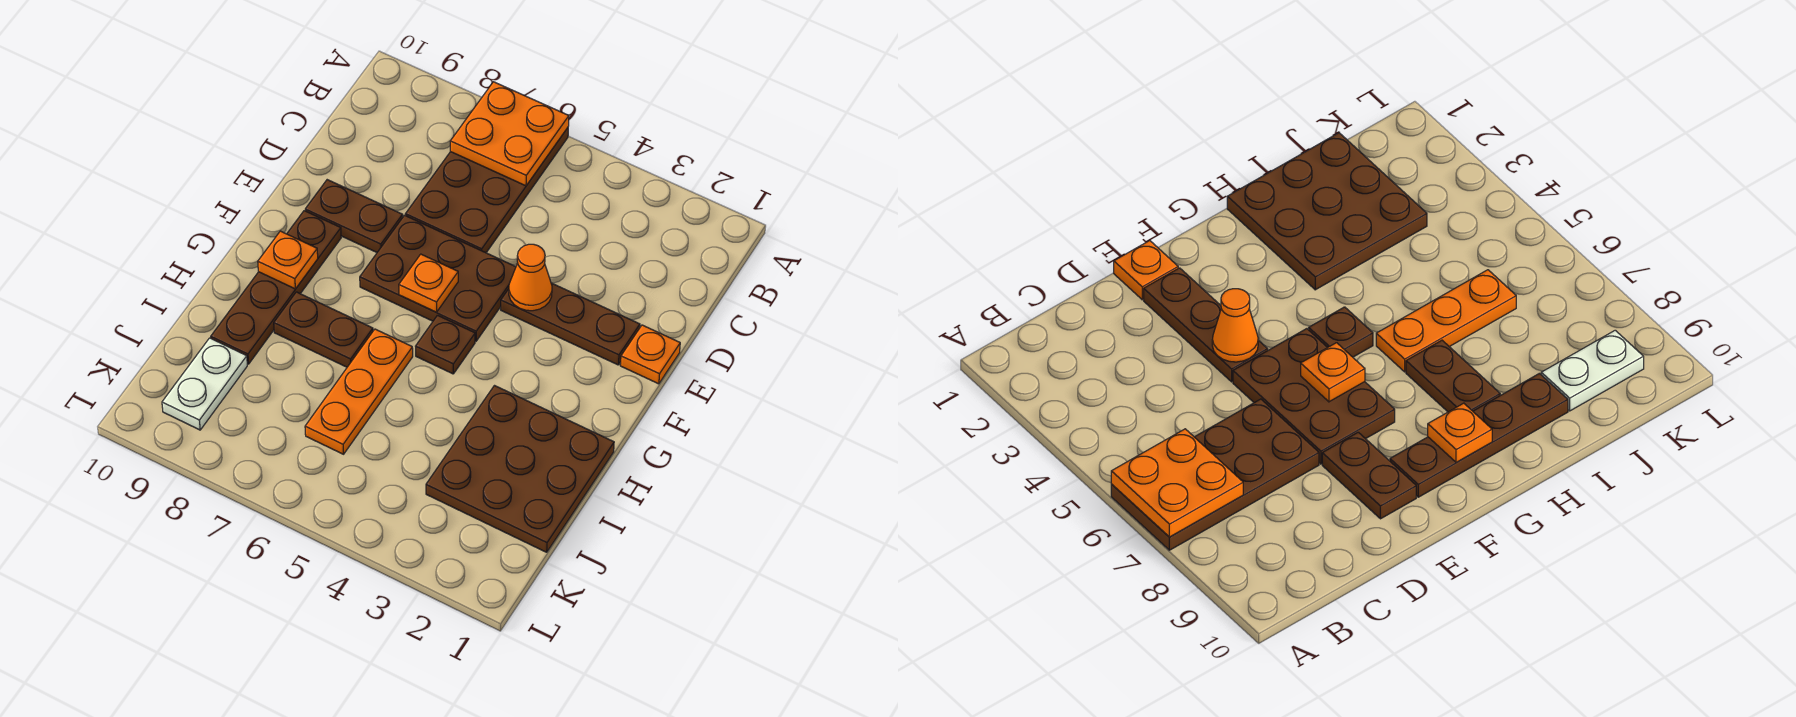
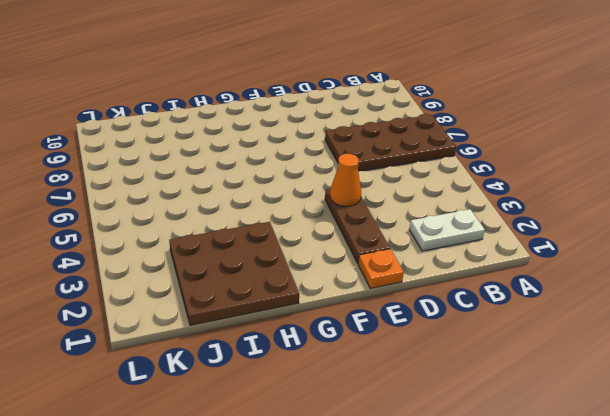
white 1x2 plate [409,209,485,251] -> white 1x2 plate moved to [162,338,247,430]
none -> brown 2x3 plate [360,215,516,341]
none -> brown 1x2 plate [305,180,403,252]
none -> brown 1x4 plate [211,211,341,364]

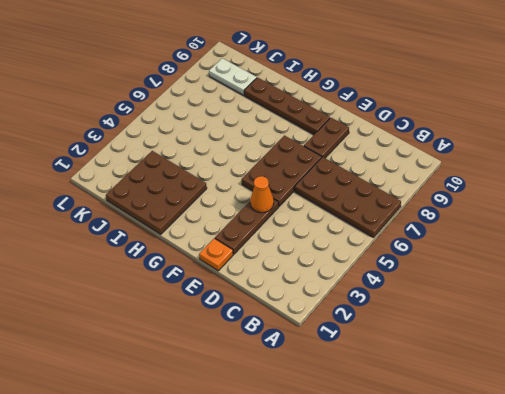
none -> brown 1x1 plate [416,315,475,374]
none -> orange 1x3 plate [305,329,413,454]
none -> brown 1x2 plate [274,292,373,367]

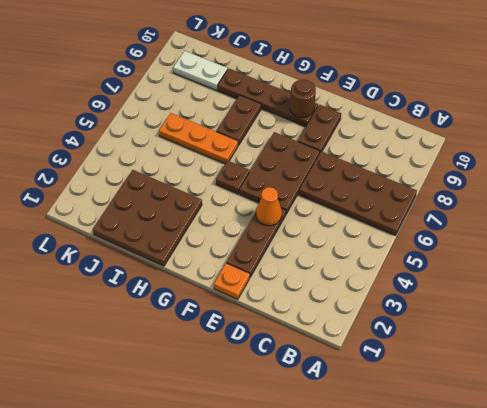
brown 1x1 round brick [290,80,316,118] -> none
none -> orange 2x2 plate [450,82,569,186]
none -> orange 1x1 plate [399,254,458,312]
none -> orange 1x1 plate [258,231,318,289]

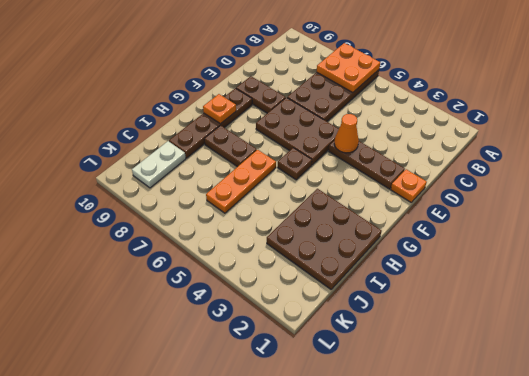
none -> orange 1x1 plate [399,254,458,312]

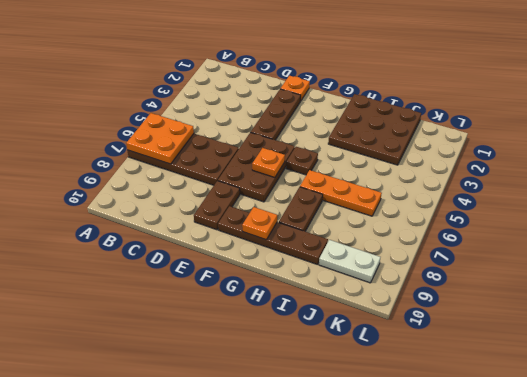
none -> orange 1x1 cone [509,244,552,311]

